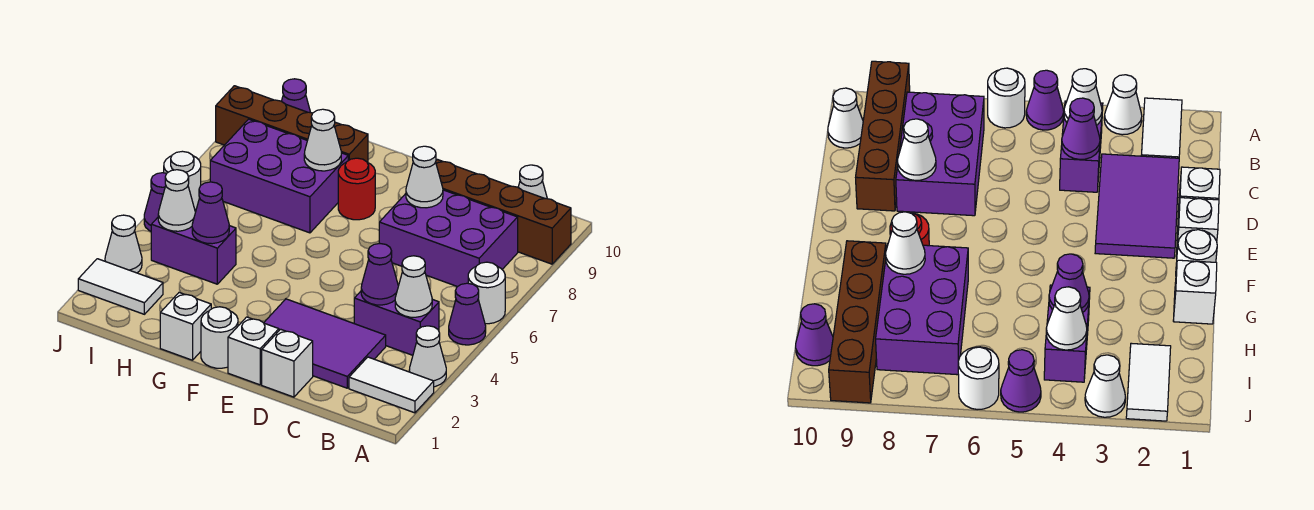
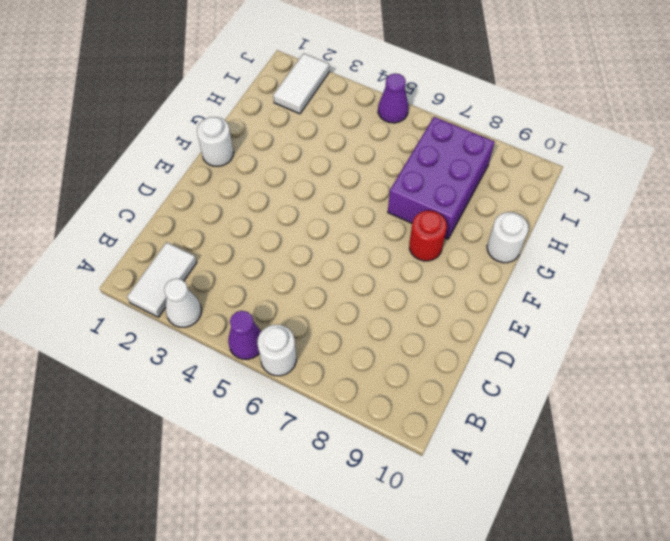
white 1x1 round brick [487,212,529,263] -> white 1x1 round brick moved to [164,151,201,209]
none -> brown 1x4 brick [436,159,571,264]
none -> purple 1x2 brick [354,291,439,355]
none -> purple 2x3 brick [379,190,518,287]

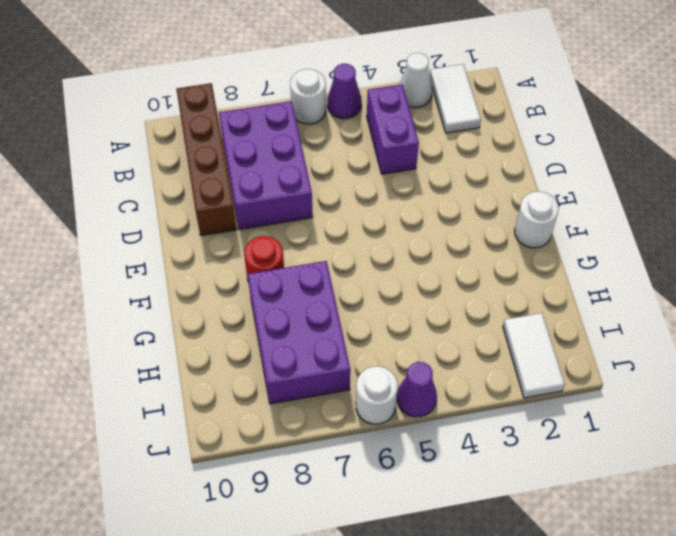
none -> white 1x1 cone [518,165,547,199]
none -> purple 2x3 tile [264,299,386,388]
none -> white 1x1 brick [262,329,313,397]

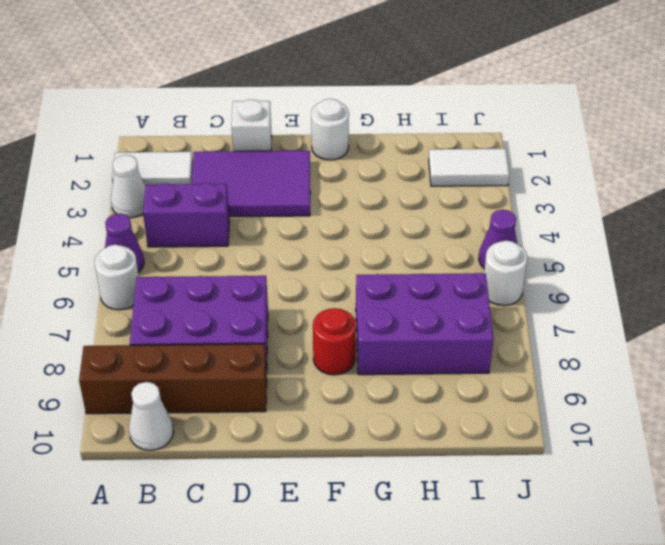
none -> white 1x1 brick [228,317,279,385]
none -> white 1x1 brick [160,293,211,360]
none -> brown 1x4 brick [216,86,368,163]

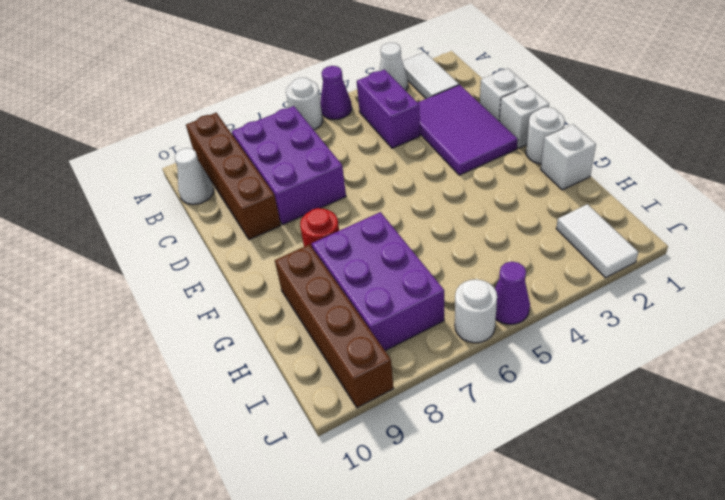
none -> purple 1x2 brick [151,218,236,284]
none -> purple 1x1 cone [282,79,311,113]
none -> white 1x1 cone [105,215,142,273]

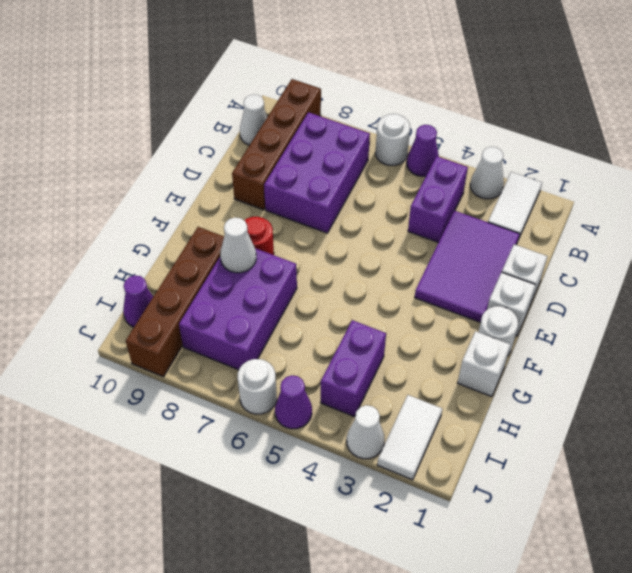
none -> white 1x1 cone [395,256,432,317]
none -> purple 1x1 cone [361,243,398,305]
none -> white 1x1 cone [406,146,443,208]

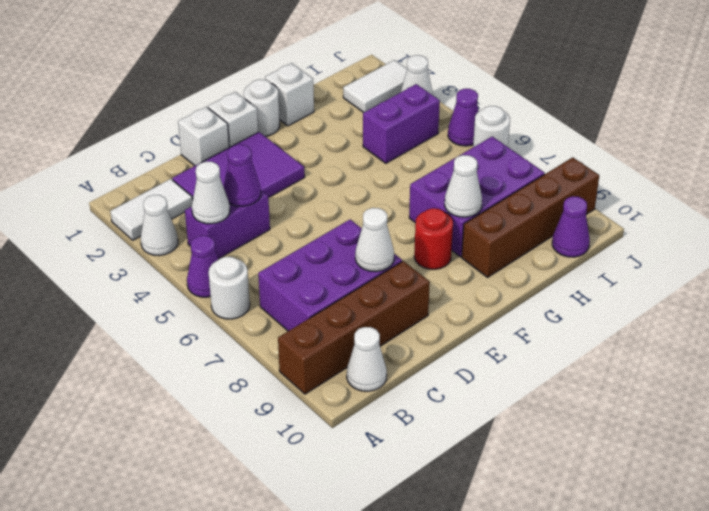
none -> purple 1x1 cone [192,182,229,244]
none -> white 1x1 cone [158,170,195,231]

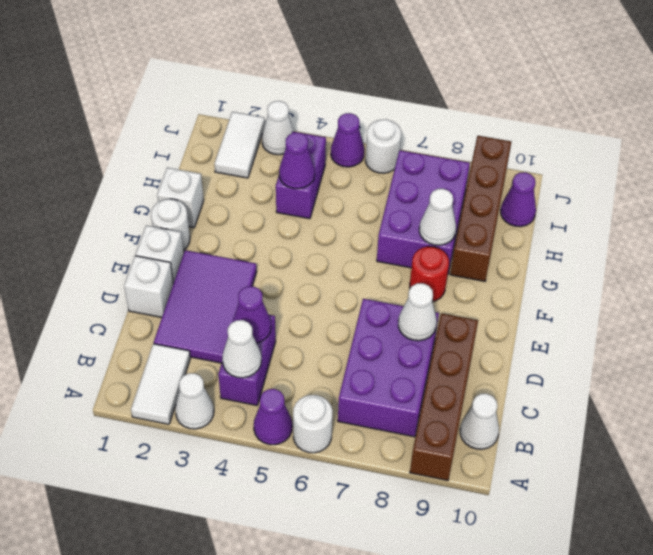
none -> white 1x1 cone [158,170,195,231]

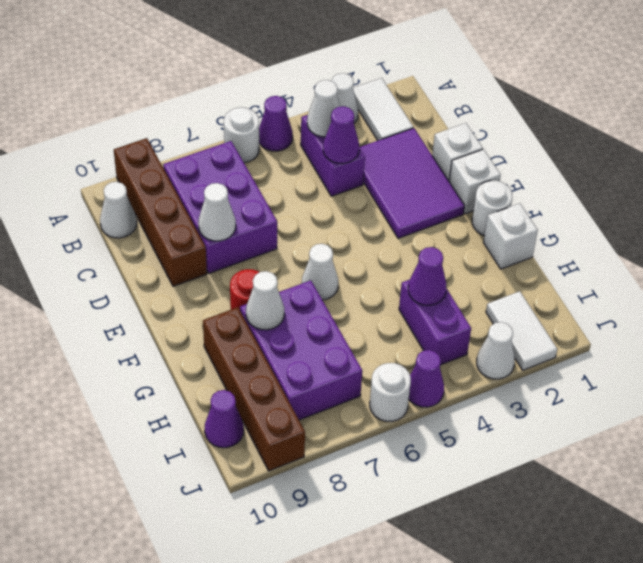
white 1x1 cone [302,244,338,300] -> white 1x1 cone moved to [158,170,195,231]

